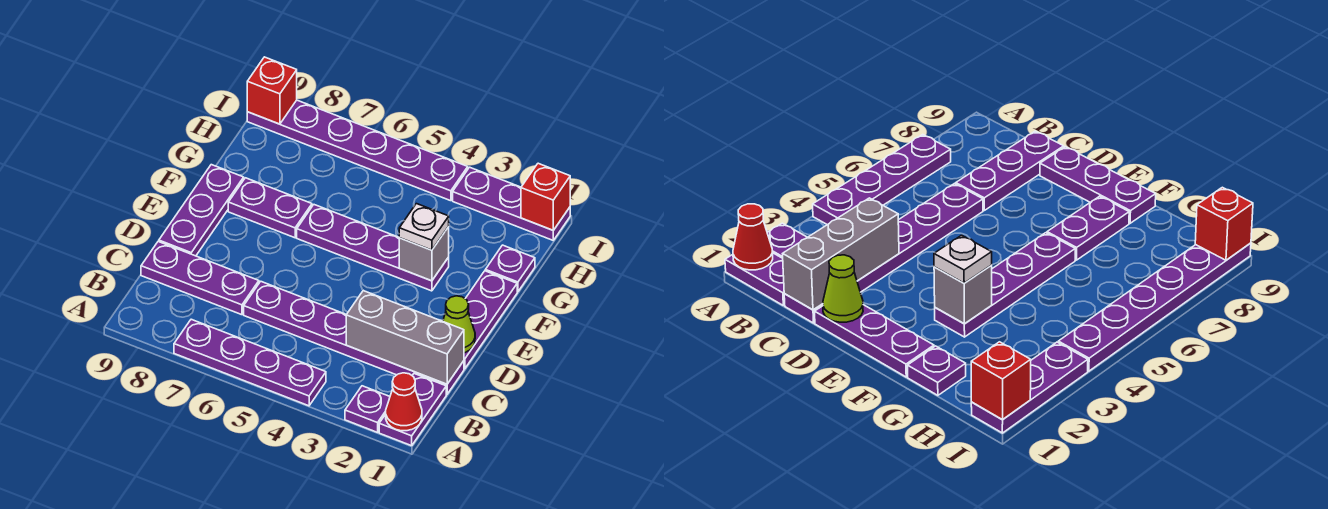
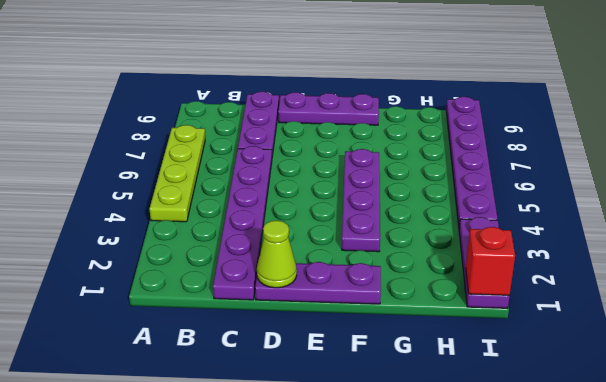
lime 1x4 plate [150,125,205,222] -> purple 1x4 plate [174,319,326,406]
none -> purple 1x2 plate [379,374,446,446]
none -> purple 1x1 plate [345,386,390,432]
none -> purple 1x2 plate [228,178,312,238]

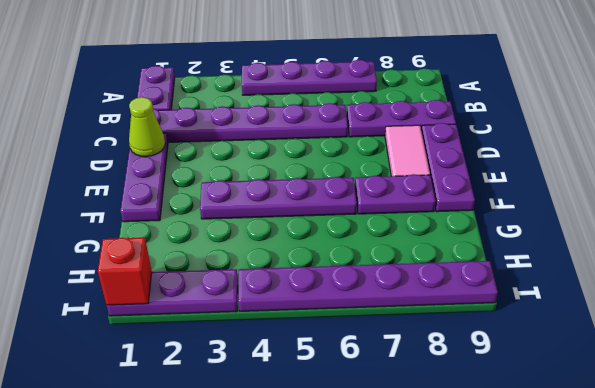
pink 1x2 tile [385,125,430,176] -> none
none -> purple 1x1 plate [345,386,390,432]
none -> purple 1x1 plate [485,245,535,292]
none -> red 1x1 cone [386,373,422,431]

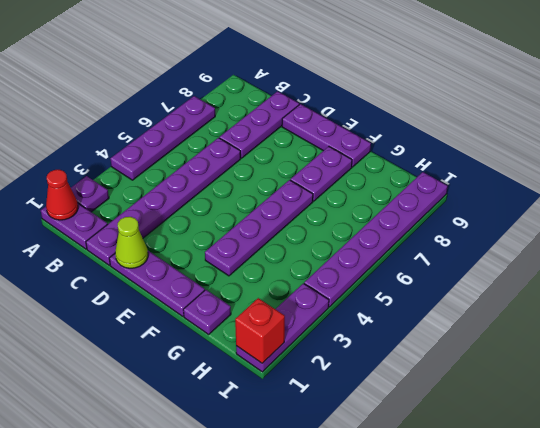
none -> grey 1x3 brick [346,291,464,384]
none -> grey 1x1 brick [399,227,449,281]
none -> red 1x1 brick [247,57,297,124]

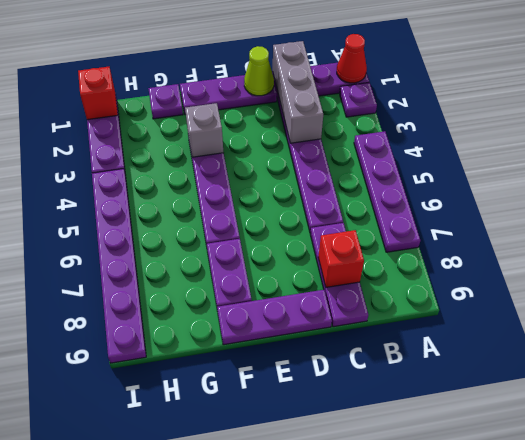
red 1x1 brick [318,230,364,287] -> red 1x1 brick moved to [247,57,297,124]
none -> white 1x1 plate [399,204,449,250]

